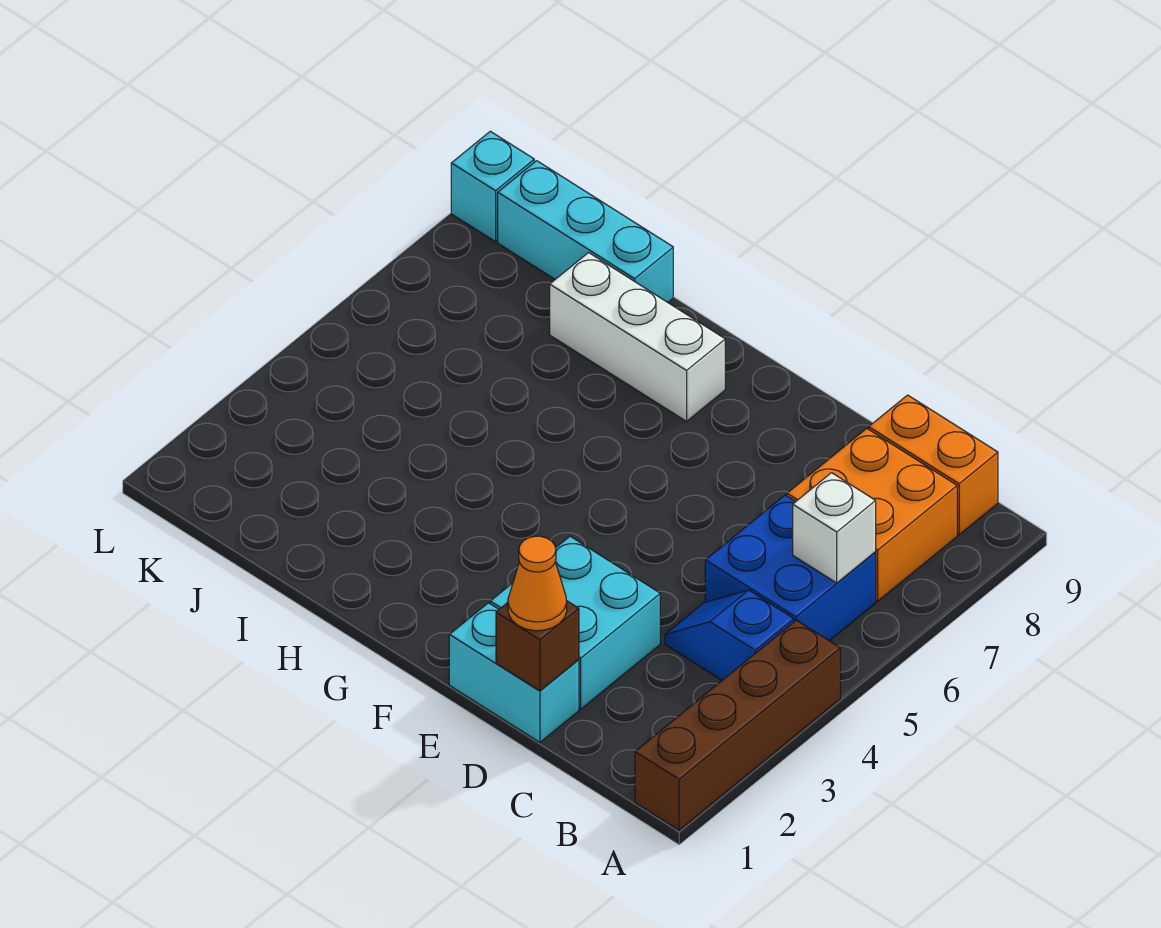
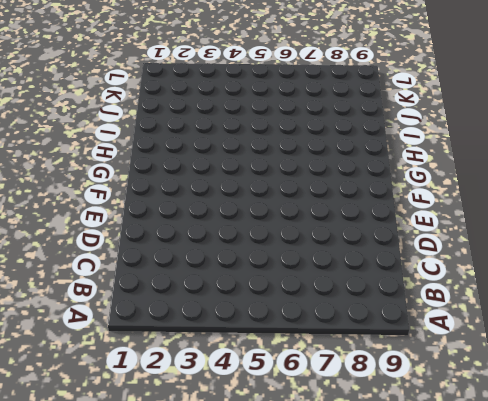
none -> brown 1x4 brick [635,620,840,830]
none -> blue 1x2 slope [665,590,794,680]
none -> blue 2x2 brick [705,495,876,641]

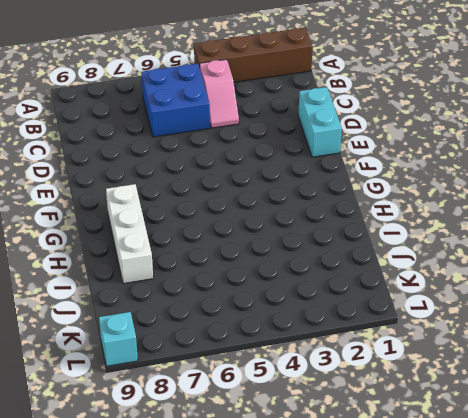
pink 1x2 slope [200,59,239,128] -> blue 1x2 slope [665,590,794,680]
none -> orange 2x2 brick [787,428,957,601]
none -> orange 1x2 brick [869,395,998,535]
none -> cyan 2x2 brick [490,536,660,709]

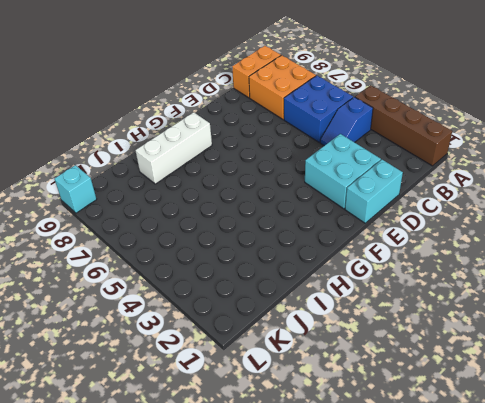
none -> cyan 1x3 brick [498,161,673,302]
none -> white 1x1 brick [793,473,876,583]
none -> brown 1x1 brick [496,601,579,691]

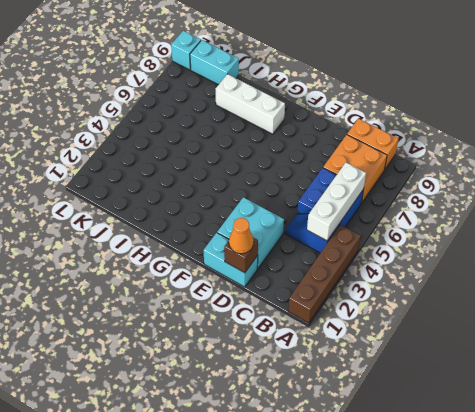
white 1x3 brick [307,163,366,241] -> white 1x1 brick [793,473,876,583]
cyan 1x2 brick [190,40,239,85] -> cyan 1x3 brick [498,161,673,302]

